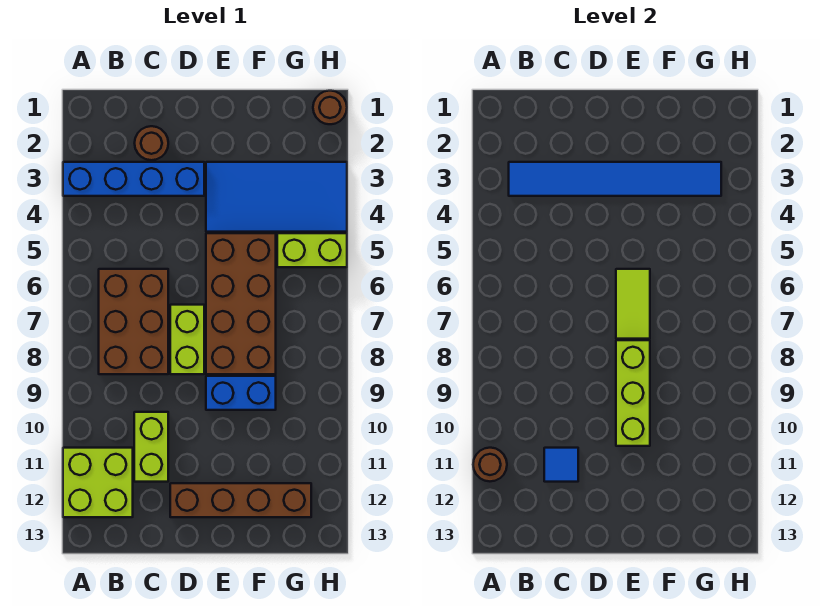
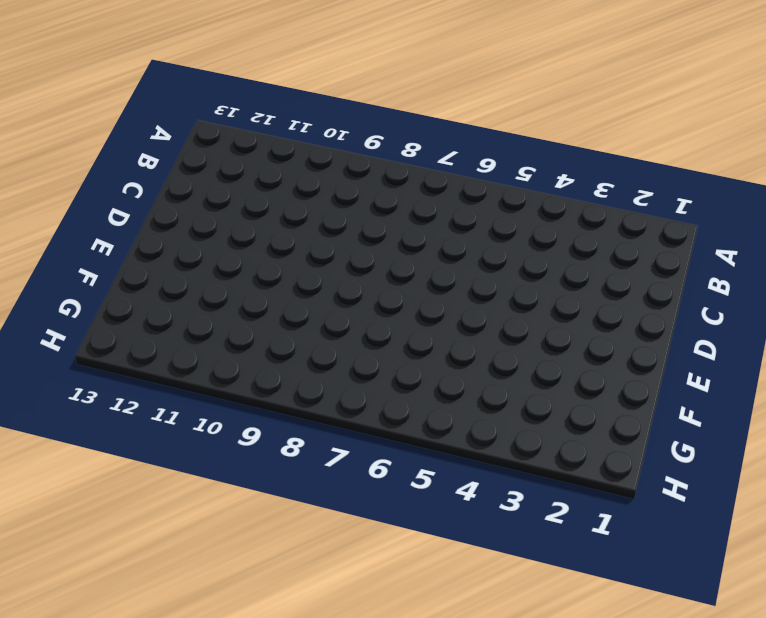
none -> blue 1x4 brick [63,162,204,196]
none -> lime 2x2 brick [63,448,133,517]
none -> brown 2x3 brick [99,269,168,374]

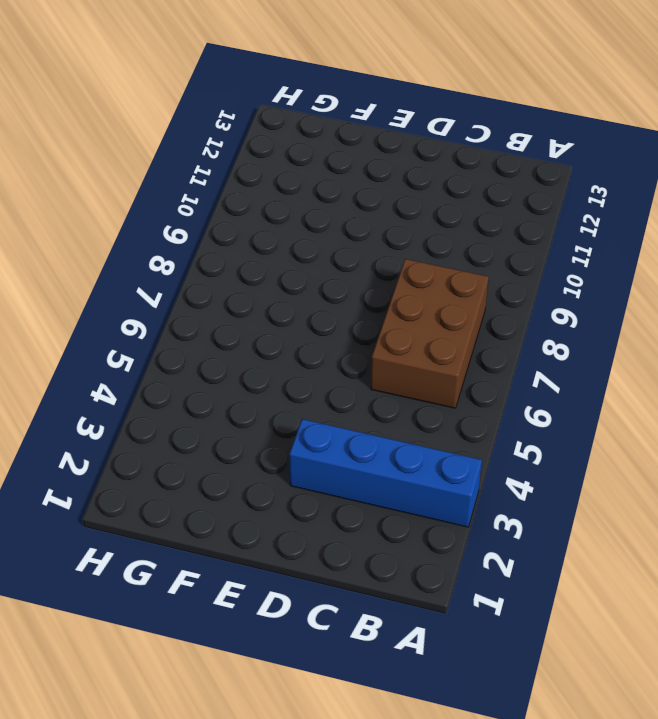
none -> lime 2x2 brick [63,448,133,517]
none -> brown 1x1 round brick [135,126,168,160]
none -> lime 1x2 brick [134,412,168,482]

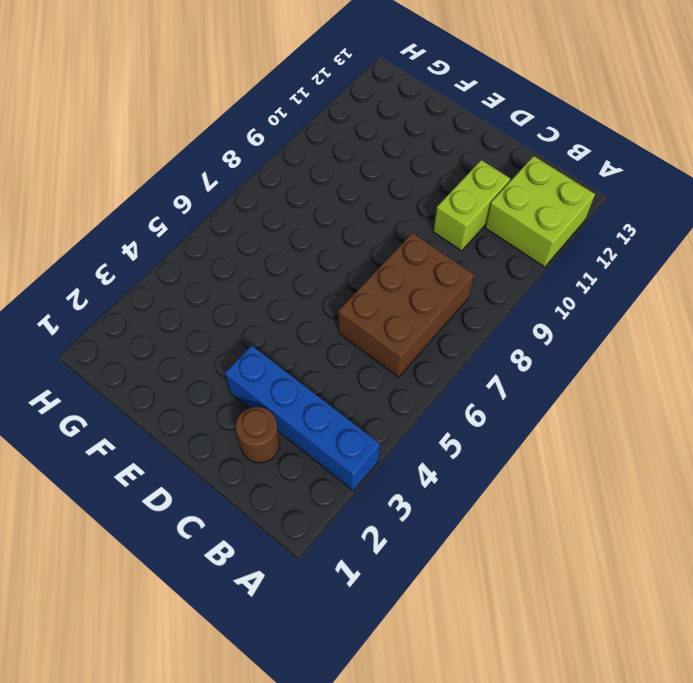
none -> lime 1x2 brick [170,305,204,374]
none -> brown 1x4 brick [170,483,311,517]
none -> blue 2x4 tile [206,162,347,232]

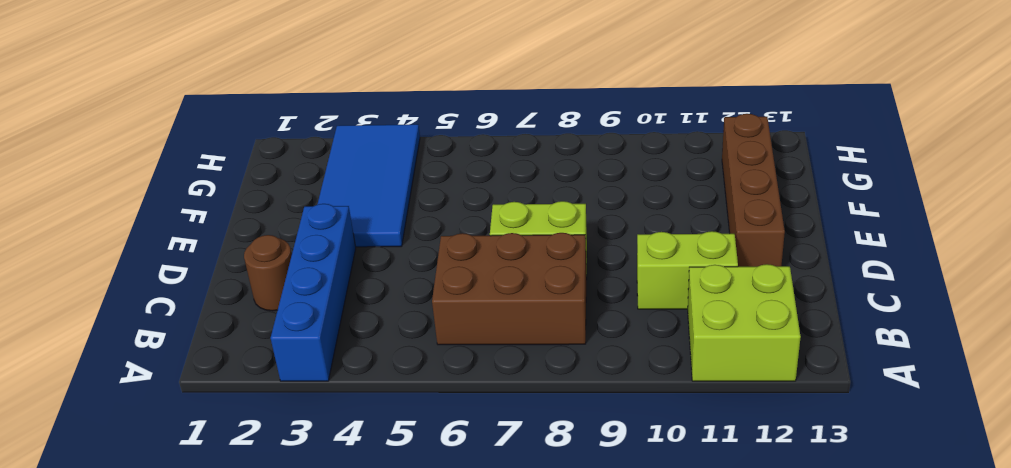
none -> brown 2x4 brick [206,233,276,374]
none -> blue 1x2 brick [206,376,276,410]
none -> lime 1x2 brick [277,233,347,267]

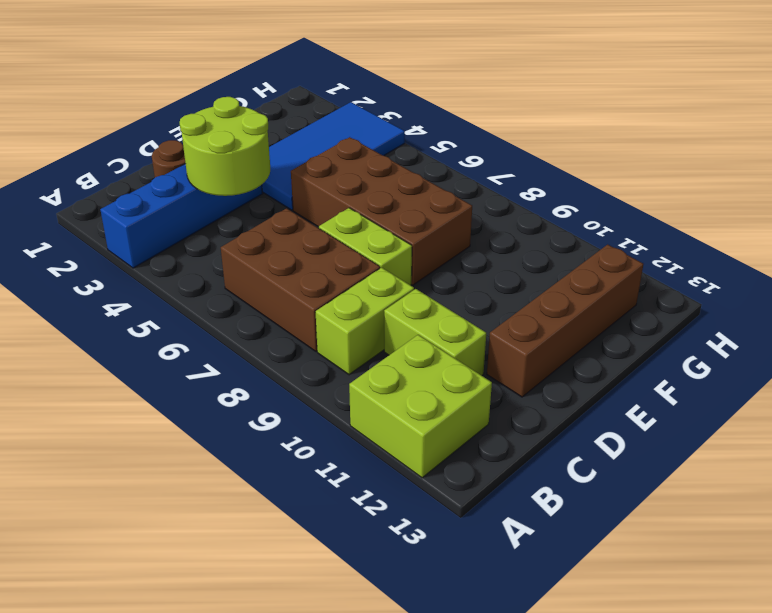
lime 1x2 brick [315,267,414,375] -> lime 1x2 brick moved to [277,233,347,267]
lime 2x2 round brick [180,97,270,196] -> blue 1x6 tile [509,162,721,196]
none -> blue 1x2 brick [206,376,276,410]
none -> brown 1x1 round brick [313,91,347,124]
none -> brown 1x1 round brick [473,448,507,481]

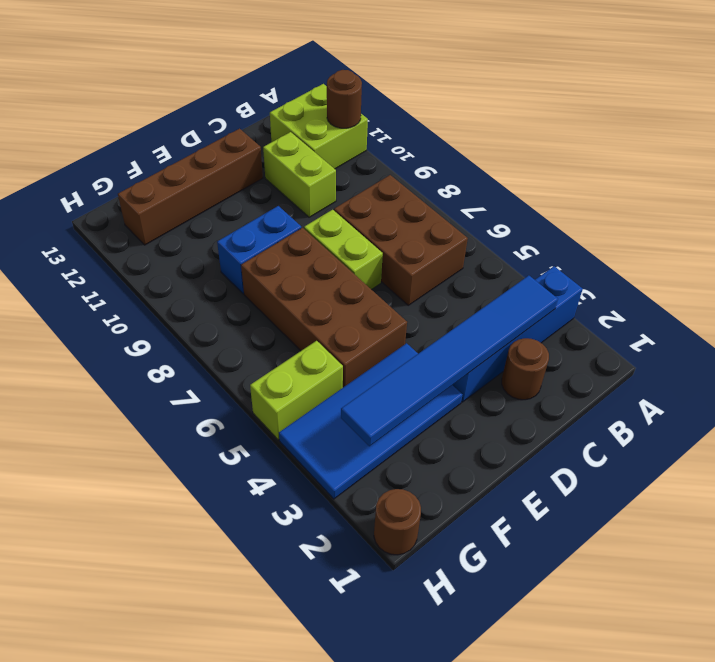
none -> blue 1x1 tile [544,448,578,482]
none -> lime 1x2 tile [616,269,650,339]
none -> lime 1x3 brick [616,340,650,446]

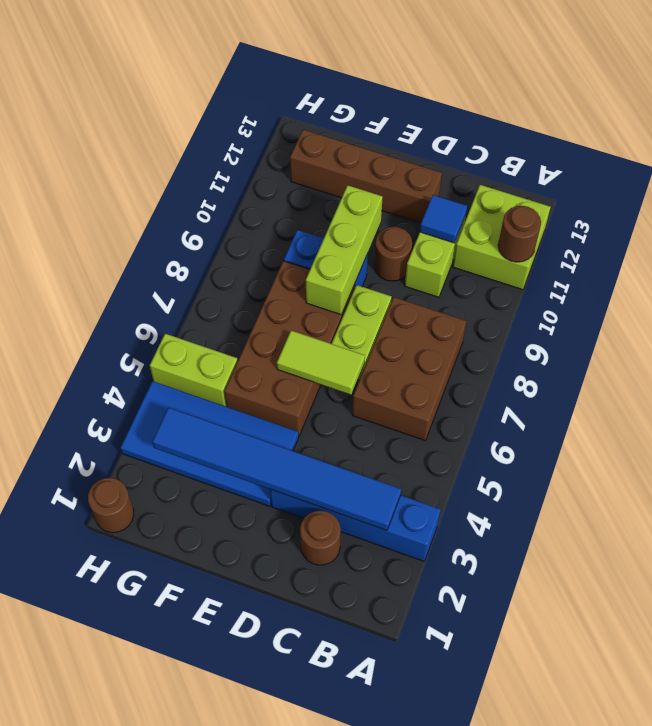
lime 1x2 tile [277,331,365,395] -> lime 1x2 tile turned to [616,269,650,339]
brown 1x1 round brick [374,227,412,281] -> none

